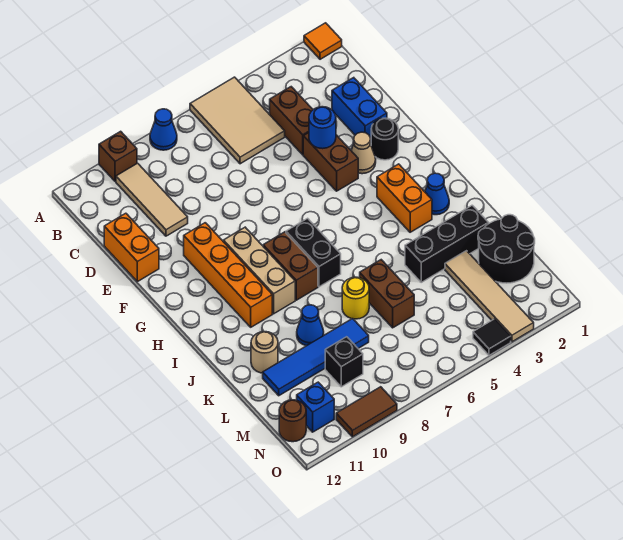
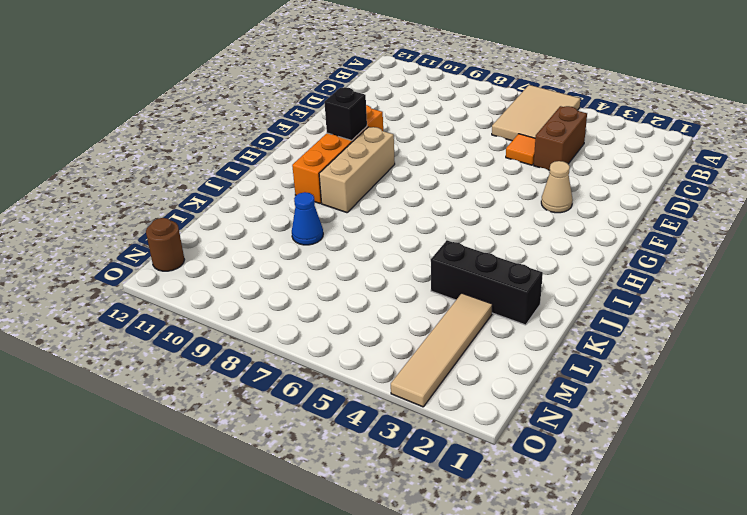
orange 1x1 tile [506,134,535,165] -> orange 1x1 tile moved to [304,23,342,59]
black 1x1 brick [324,87,367,140] -> black 1x1 brick moved to [325,337,363,387]
none -> blue 1x1 cone [150,109,177,150]
none -> brown 1x1 brick [99,131,137,182]
none -> tan 1x3 tile [116,163,188,236]
none -> blue 1x2 brick [332,78,387,143]

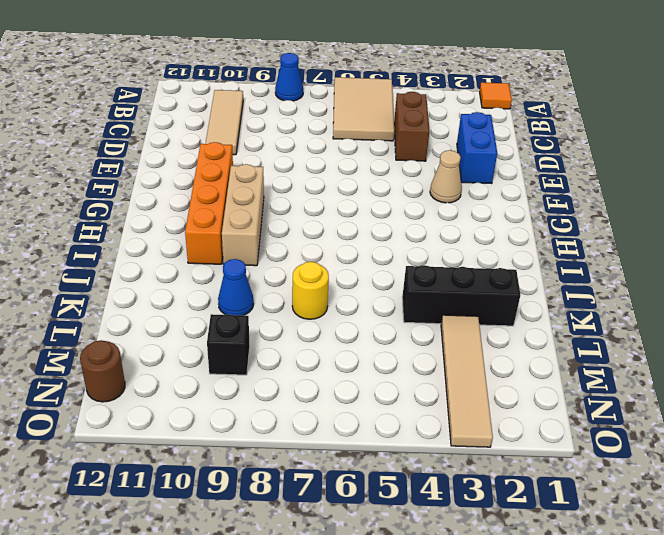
none -> brown 1x1 brick [99,131,137,182]
none -> orange 1x2 brick [104,213,159,282]
none -> brown 1x2 brick [303,133,358,191]
none -> black 1x1 round brick [371,118,398,160]

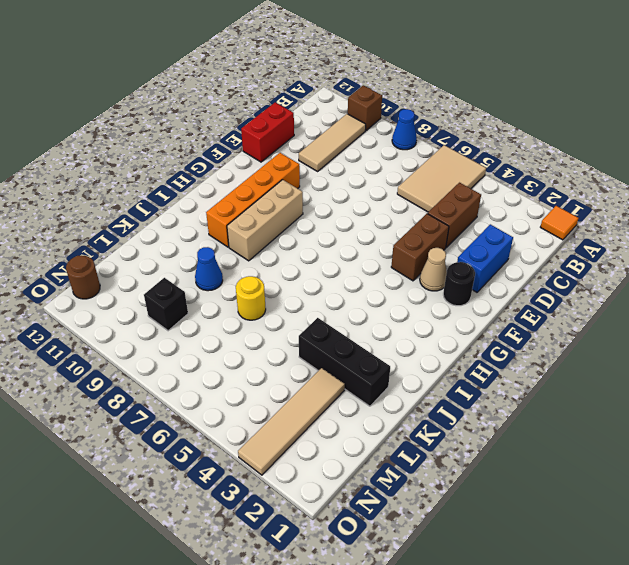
red 1x2 brick [241,102,294,162] -> orange 1x2 brick [104,213,159,282]
none -> orange 1x2 brick [377,164,432,232]
none -> black 1x2 brick [286,218,341,287]
none -> brown 1x2 brick [263,232,318,300]
none -> blue 1x1 cone [425,173,449,215]

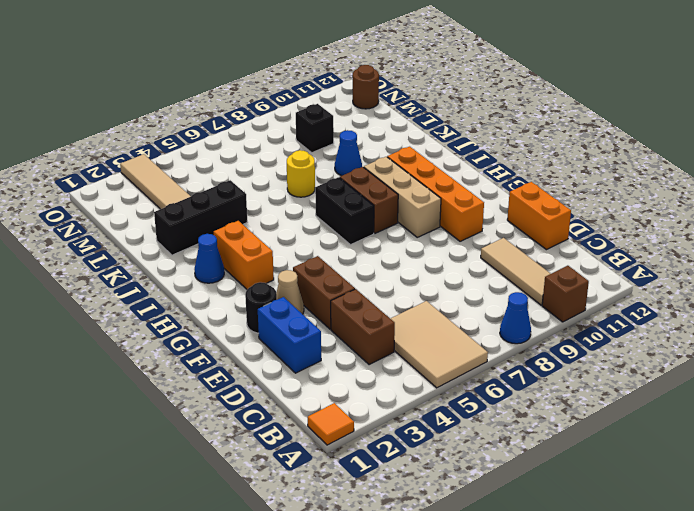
none -> brown 1x2 brick [360,260,414,328]
none -> tan 1x1 round brick [251,332,278,373]
none -> black 2x2 round brick [478,215,535,283]
none -> blue 1x4 tile [263,319,369,396]

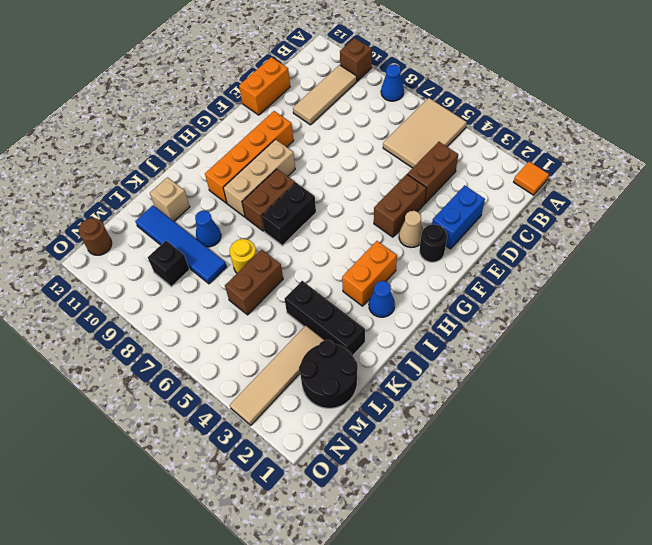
tan 1x1 brick [150,177,190,221] -> tan 1x1 round brick [251,332,278,373]
none -> blue 1x1 brick [297,382,334,432]
none -> black 1x1 tile [473,319,511,355]
none -> brown 1x2 tile [336,387,397,437]
none -> blue 1x1 round brick [309,107,336,149]

